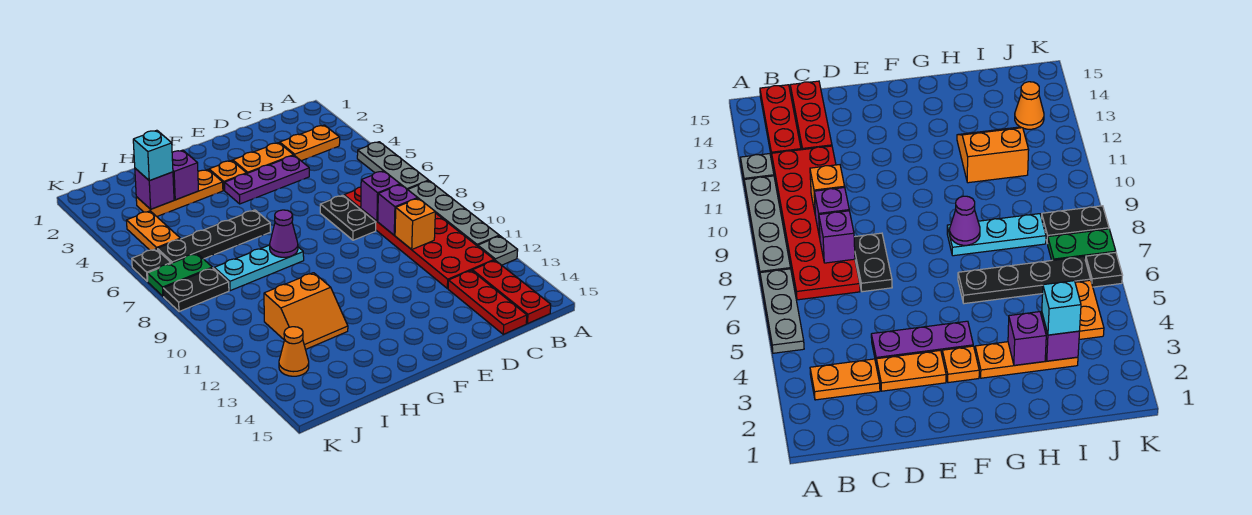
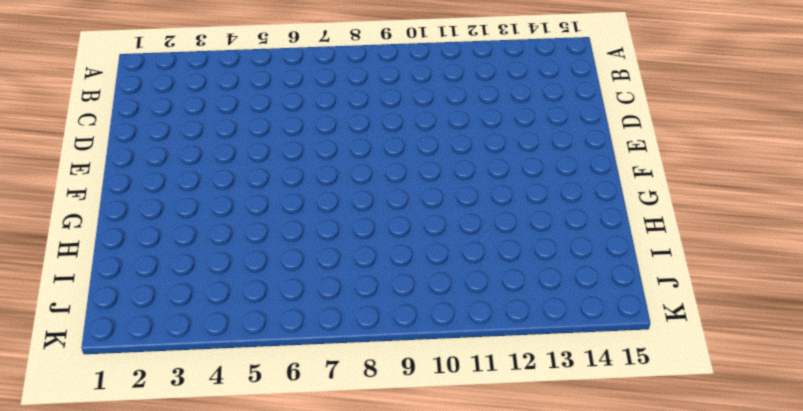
none -> grey 1x3 plate [357,142,429,189]
none -> grey 1x4 plate [408,181,499,246]
none -> grey 1x1 plate [478,236,518,265]

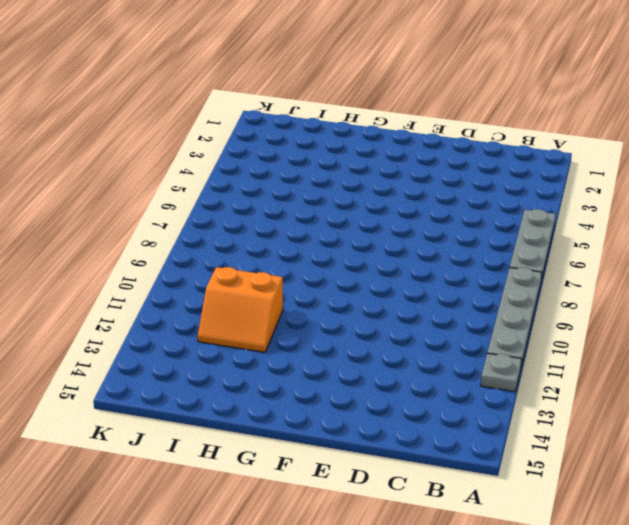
none -> orange 1x2 plate [280,125,340,161]
none -> red 2x6 plate [344,187,494,288]
none -> red 1x3 plate [472,260,551,324]

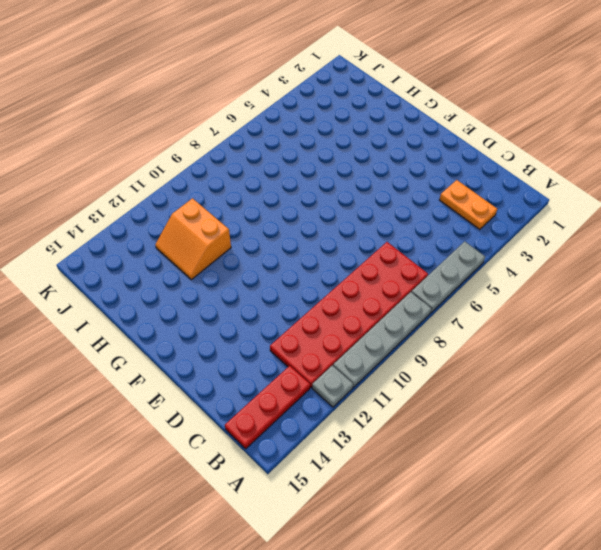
none -> red 1x3 plate [448,270,527,334]
none -> orange 1x2 plate [233,143,294,173]
none -> purple 1x3 plate [225,155,309,204]

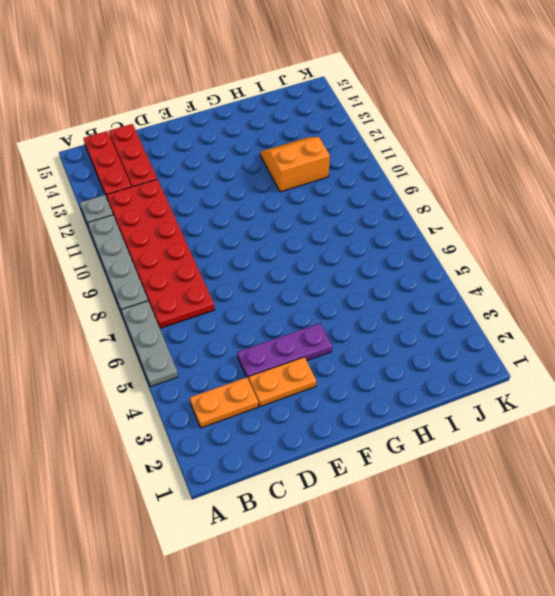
none -> black 1x2 plate [320,195,376,240]
none -> orange 1x1 plate [209,160,247,190]
none -> orange 1x3 plate [136,170,223,216]

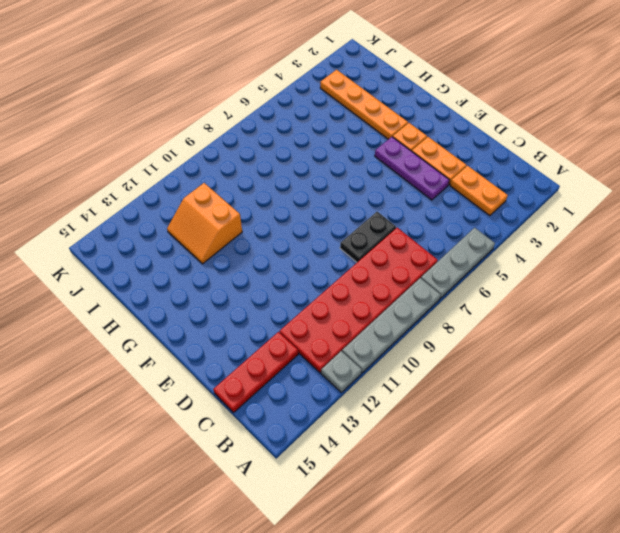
orange 1x4 plate [320,70,408,139] -> orange 1x3 plate [136,170,223,216]
none -> red 1x3 plate [472,260,551,324]
none -> black 1x4 plate [157,210,270,263]
none -> cyan 1x3 plate [214,245,304,291]

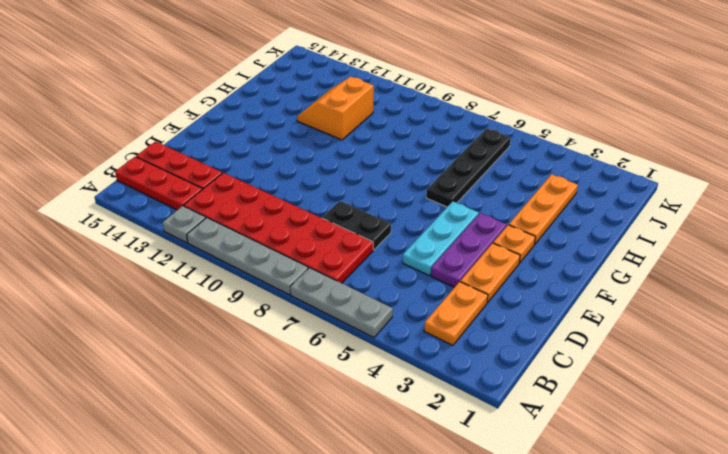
cyan 1x3 plate [403,201,479,275] -> cyan 1x3 plate moved to [214,245,304,291]
none -> orange 1x2 plate [127,211,180,250]
none -> green 1x2 plate [147,253,212,296]
none -> black 1x2 plate [163,268,229,312]

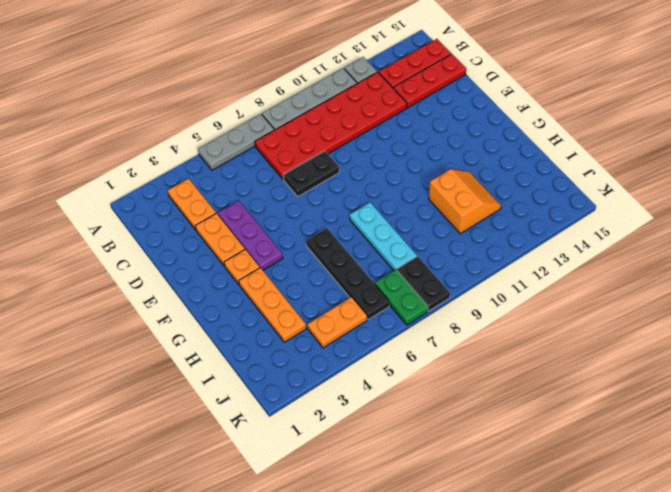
none -> orange 1x1 cone [279,327,309,376]
none -> black 1x1 plate [132,249,171,281]
none -> purple 1x1 brick [361,171,400,221]

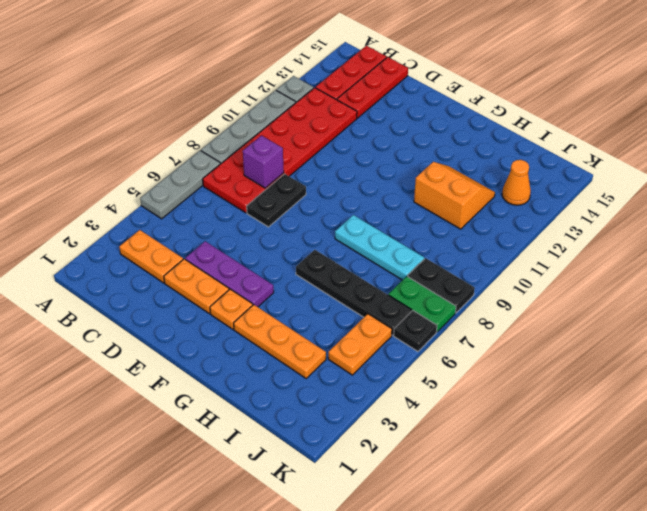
none -> purple 1x1 brick [378,185,418,235]
none -> orange 1x1 brick [395,198,435,249]
none -> purple 1x1 cone [270,210,298,257]

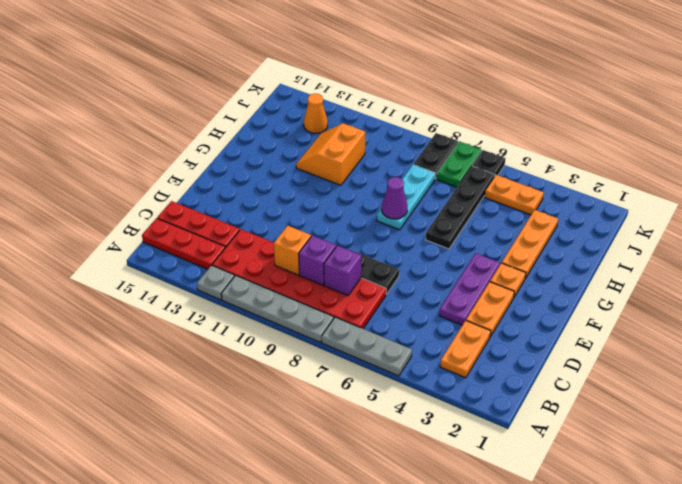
none -> purple 1x1 brick [172,150,198,200]
none -> purple 1x1 brick [135,168,174,209]
none -> cyan 1x1 brick [133,130,173,181]

